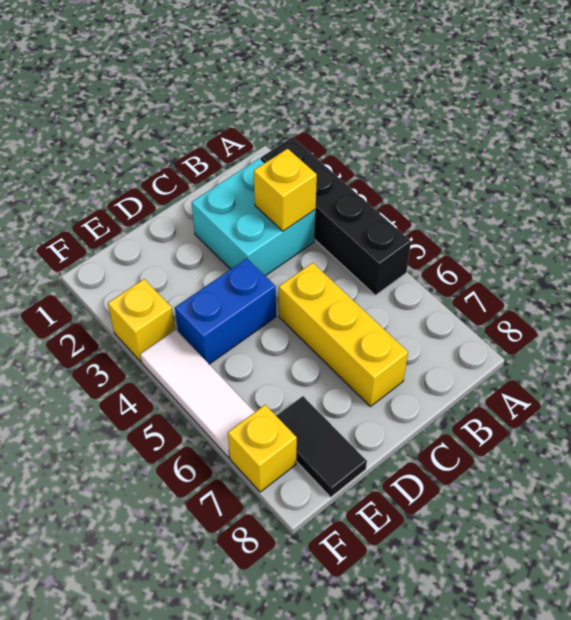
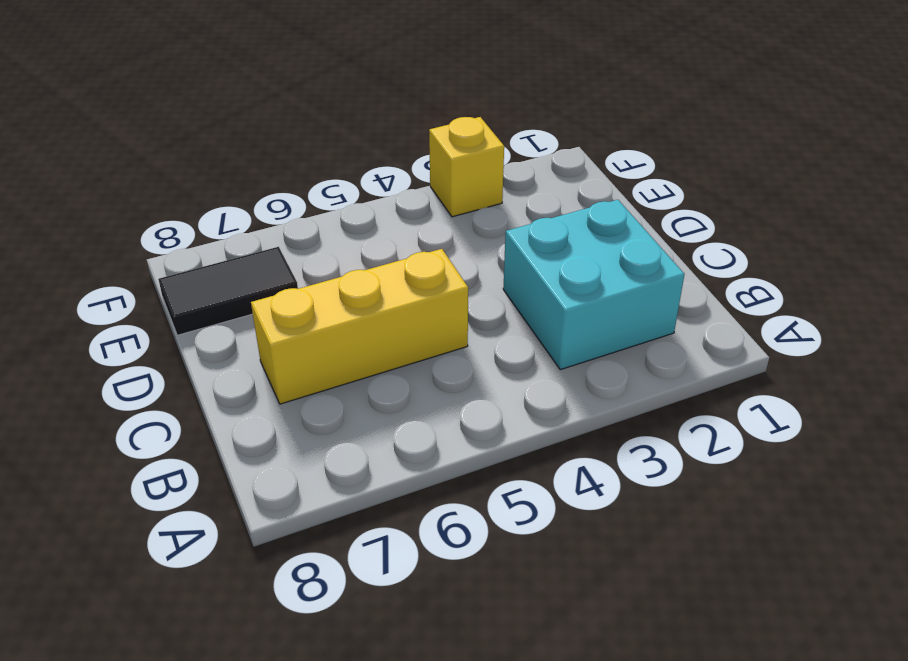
none -> black 1x4 brick [261,137,411,295]
none -> blue 1x2 brick [175,259,276,364]

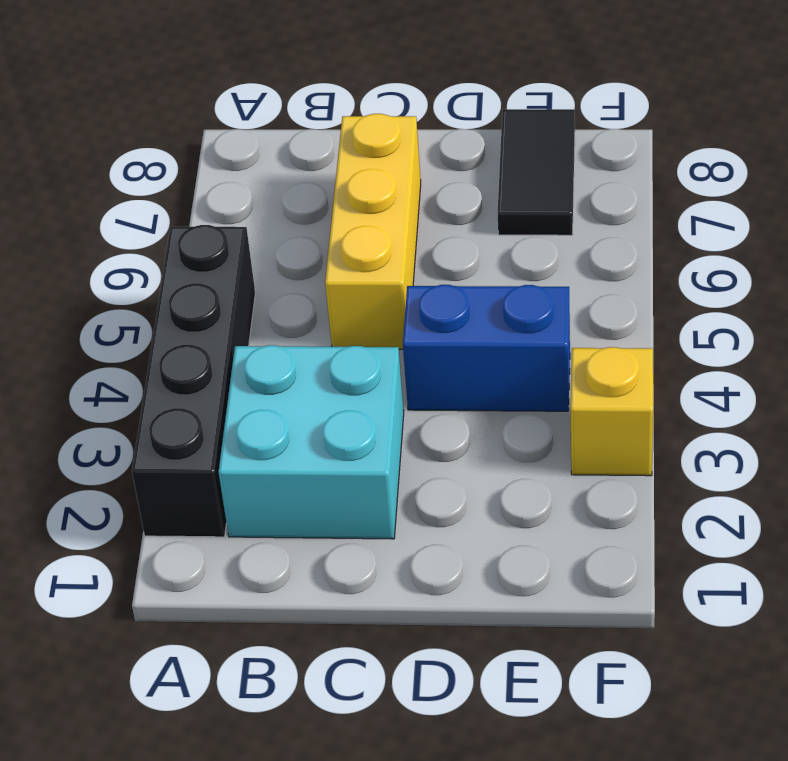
none -> white 1x3 tile [140,330,254,458]
none -> yellow 1x1 brick [228,405,297,492]

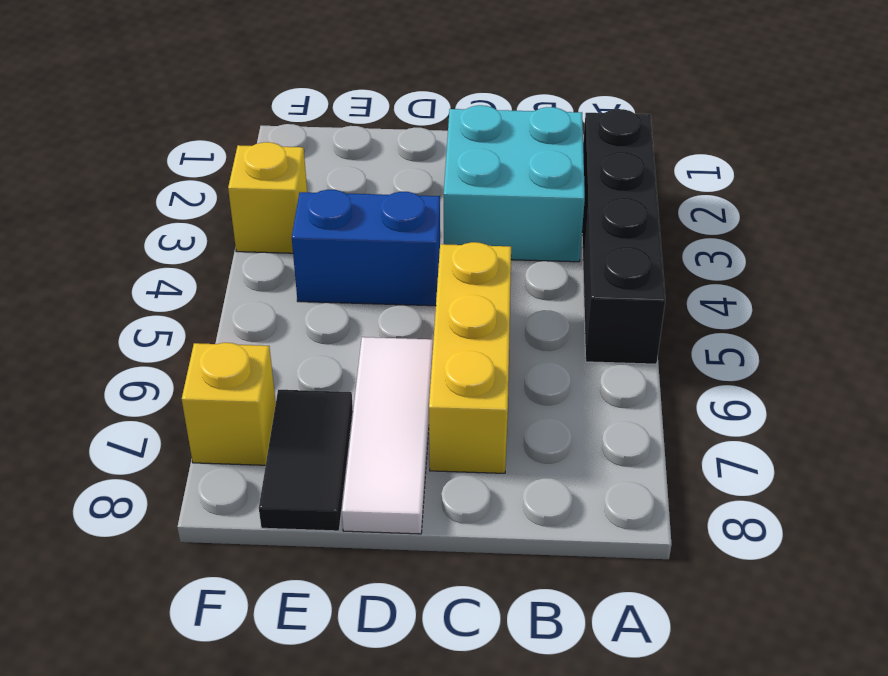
white 1x3 tile [342,337,433,534] -> white 1x3 tile moved to [140,330,254,458]
none -> yellow 1x1 brick [254,149,317,231]

